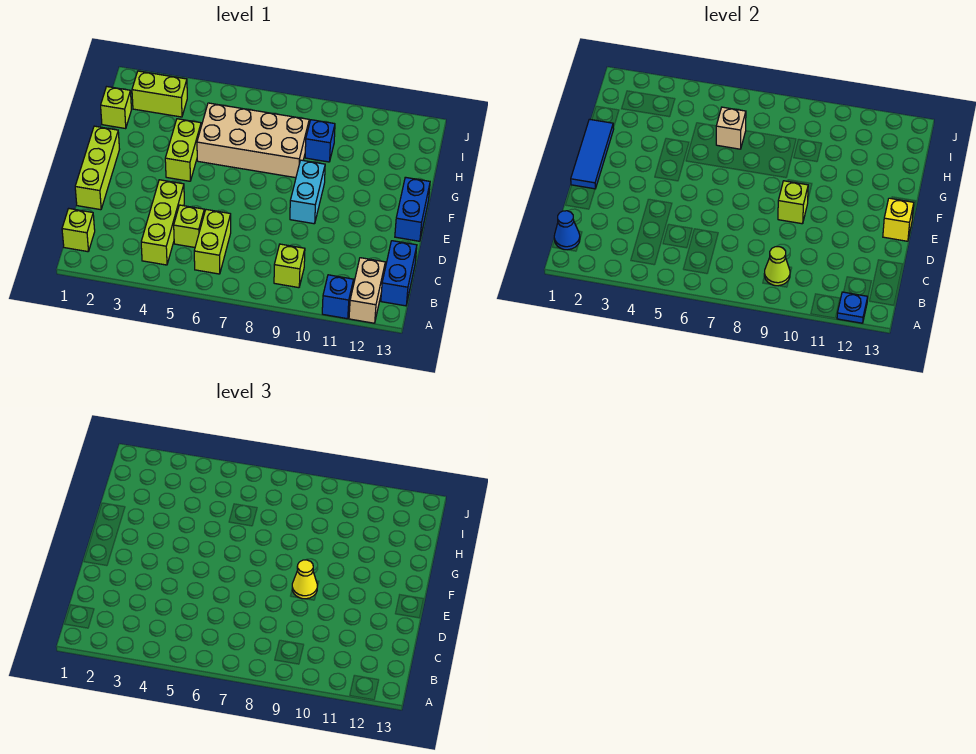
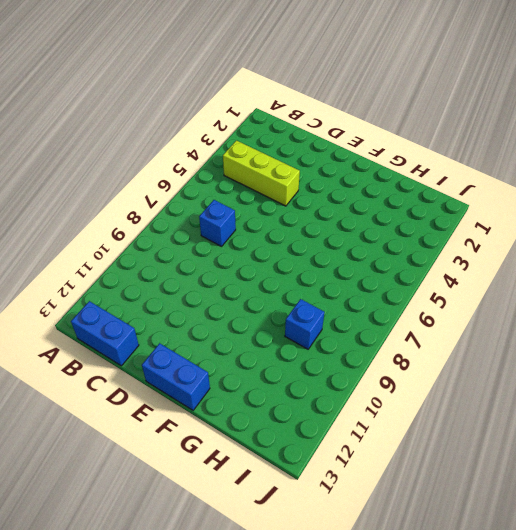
blue 1x1 brick [199,200,236,246] -> blue 1x1 brick moved to [322,275,354,319]
none -> tan 1x2 brick [349,258,385,323]
none -> lime 1x1 brick [62,209,95,252]
none -> lime 1x2 brick [194,210,231,274]

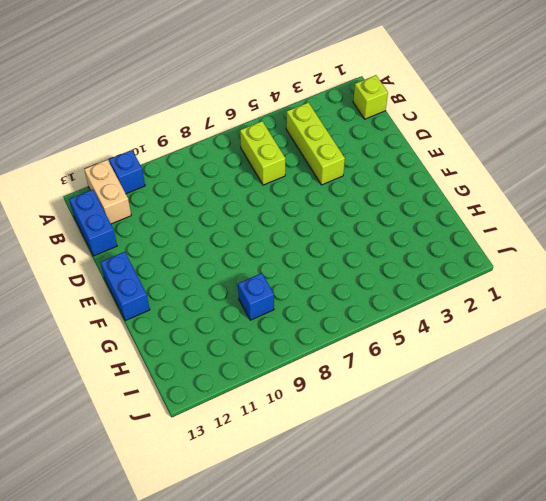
none -> lime 1x1 brick [274,244,305,288]
none -> lime 1x1 brick [174,205,204,247]
none -> lime 1x3 brick [75,126,120,210]

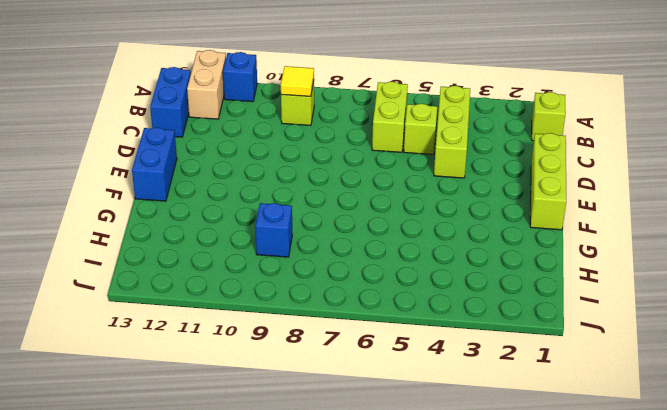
yellow 1x1 tile [281,66,314,97] -> lime 1x1 cone [764,247,790,286]
none -> cyan 1x2 brick [290,160,325,224]
none -> lime 1x2 brick [165,119,201,181]
none -> tan 2x4 brick [197,103,309,178]

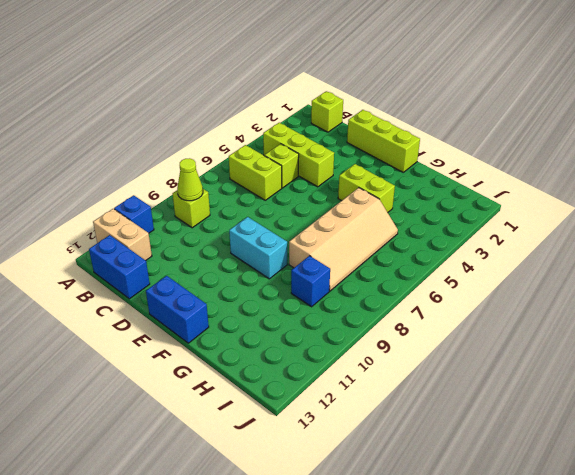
tan 2x4 slope [289,188,398,291] -> tan 2x4 brick [197,103,309,178]
none -> lime 1x1 brick [101,87,131,129]
none -> lime 1x2 brick [132,71,187,117]
none -> blue 1x1 plate [837,292,868,323]

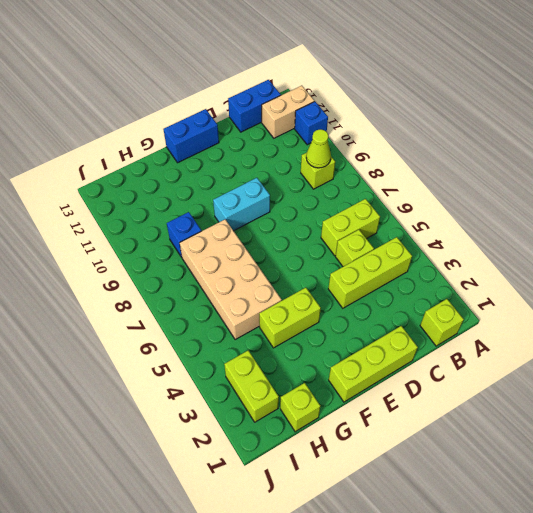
none -> blue 1x1 plate [837,292,868,323]
none -> blue 1x1 cone [554,211,580,250]
none -> blue 1x3 tile [571,119,614,189]

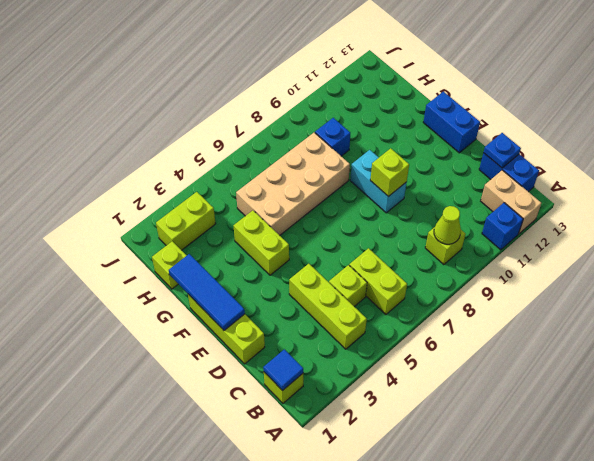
blue 1x1 tile [263,349,303,391] -> blue 1x1 cone [554,211,580,250]
blue 1x1 plate [483,133,521,168] -> blue 1x1 plate moved to [837,292,868,323]
none -> yellow 1x1 brick [883,198,914,241]
none -> tan 1x1 brick [716,107,746,149]
none -> yellow 1x1 cone [292,560,317,599]

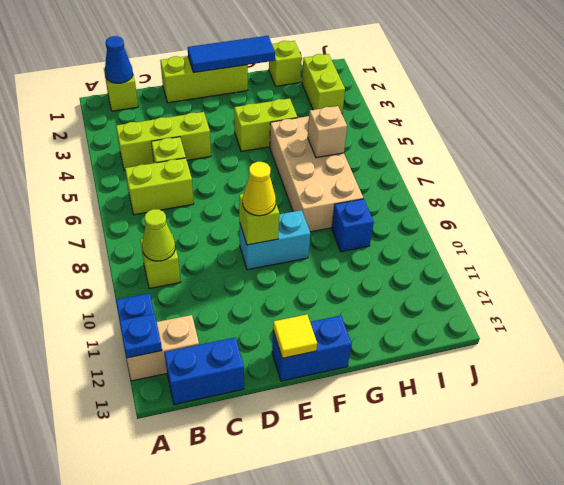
yellow 1x1 tile [273,315,317,358] -> yellow 1x1 brick [883,198,914,241]

